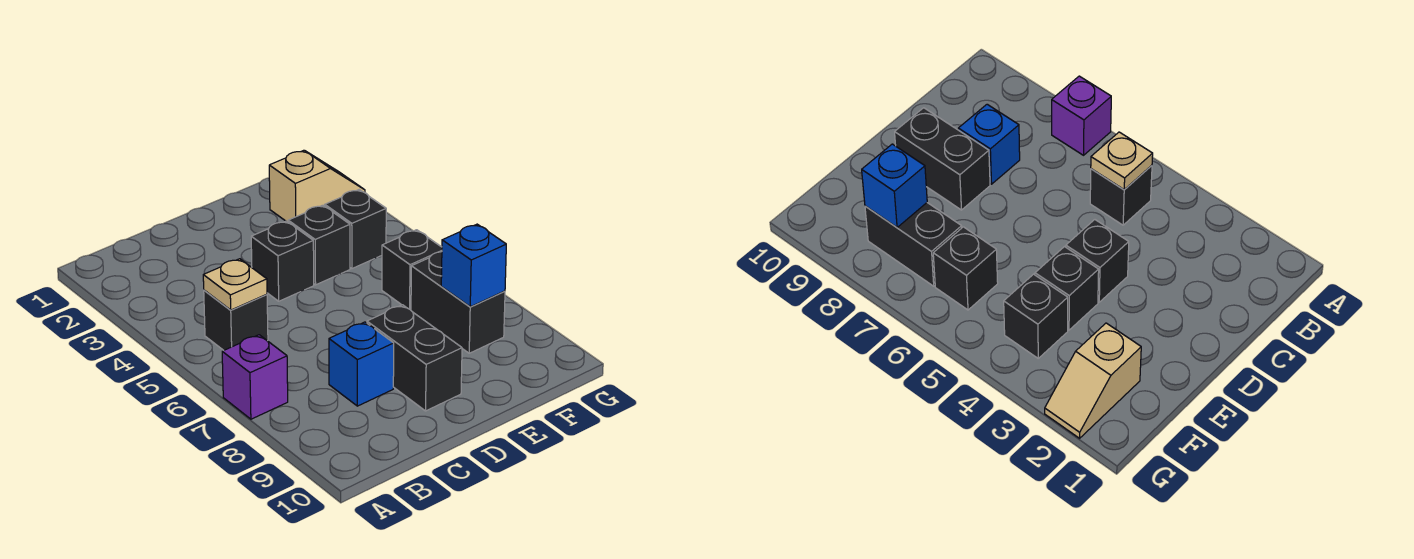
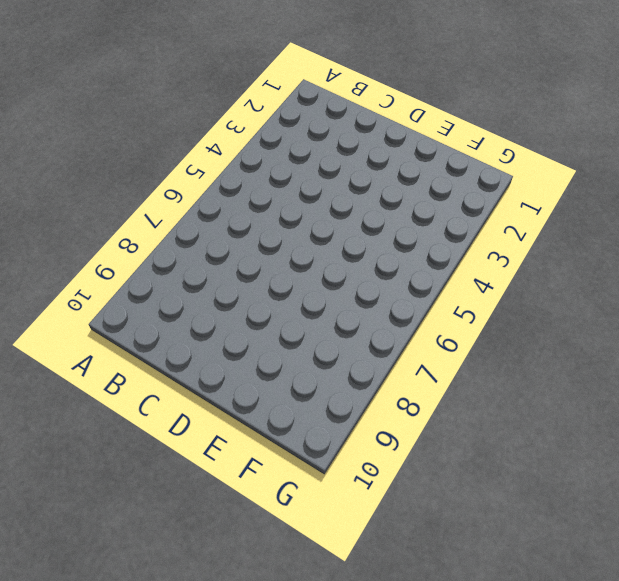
none -> purple 1x1 brick [222,335,288,419]
none -> black 1x1 brick [204,290,268,350]
none -> blue 1x1 brick [329,322,394,406]

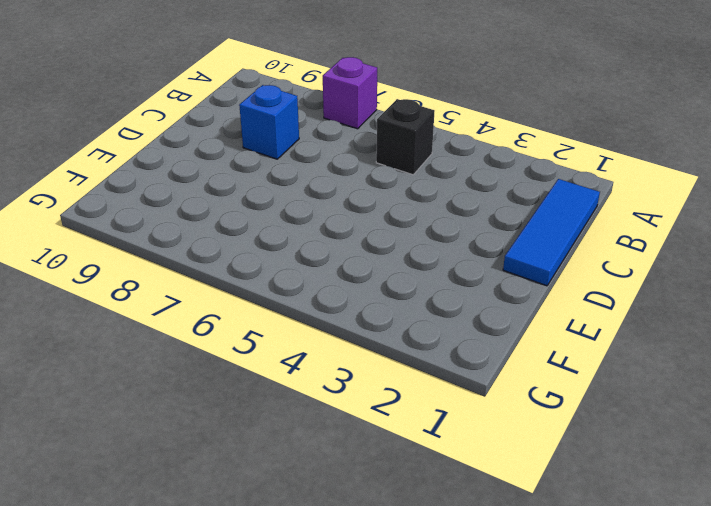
blue 1x3 tile [503,179,600,286] -> none
none -> black 1x1 brick [251,221,314,301]
none -> black 1x2 brick [367,305,462,411]
none -> black 1x1 brick [288,205,350,285]

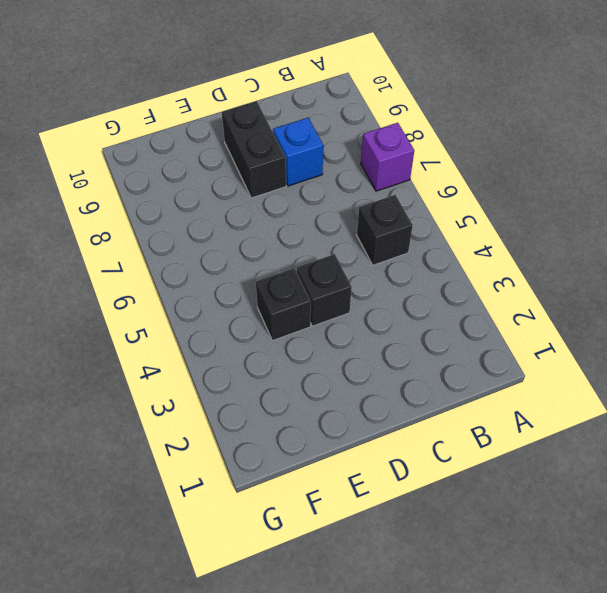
none -> tan 1x2 slope [269,150,365,222]
none -> black 1x1 brick [325,190,386,269]
none -> black 1x1 brick [382,230,442,310]

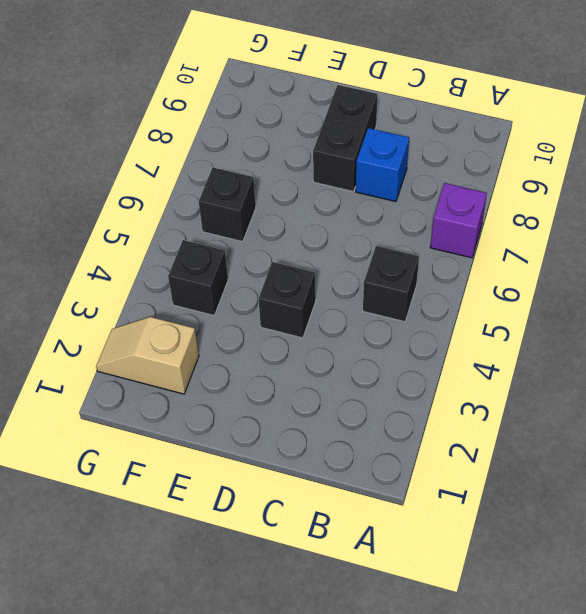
none -> black 1x1 brick [288,205,350,285]
none -> black 1x2 brick [411,252,505,353]
none -> tan 1x1 plate [203,259,267,310]

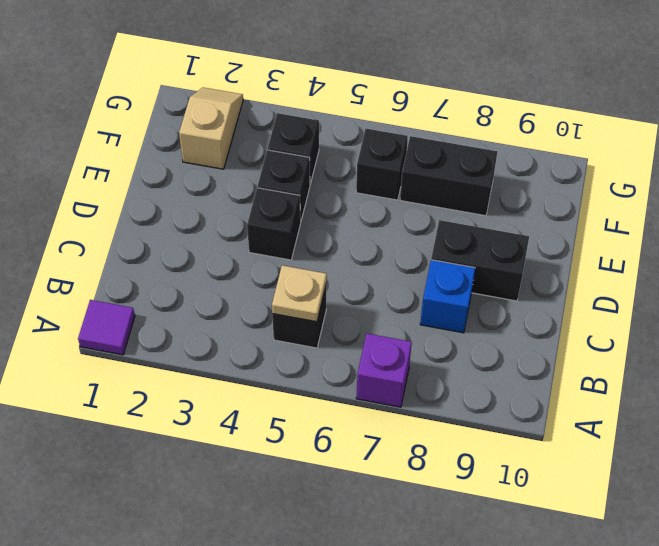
purple 1x1 tile [78,300,135,355] -> none
none -> blue 1x1 brick [441,224,506,307]

